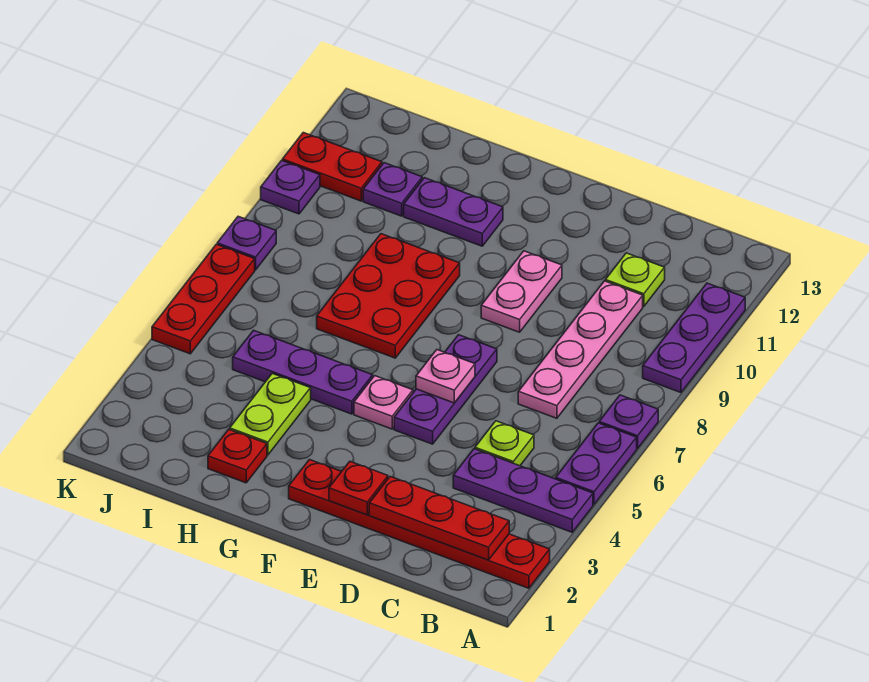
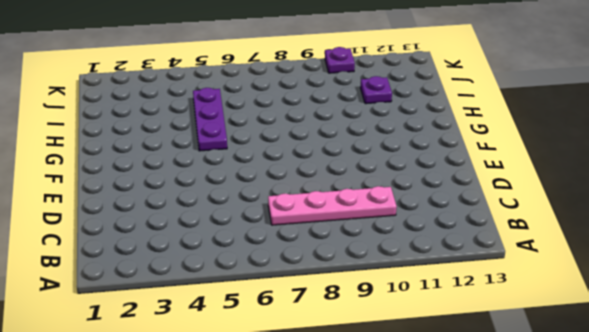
none -> red 1x6 plate [289,460,550,588]
none -> purple 1x3 plate [453,449,593,532]
none -> purple 1x2 plate [556,423,637,504]

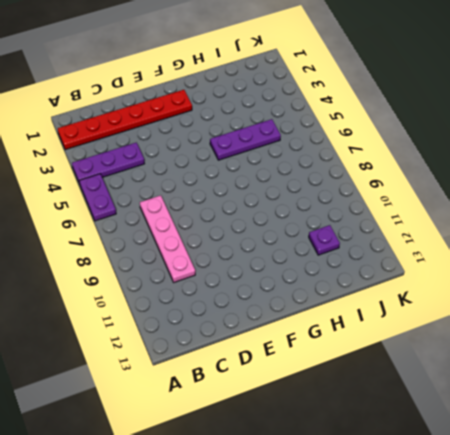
none -> purple 1x1 plate [599,395,658,449]
none -> purple 1x3 plate [643,283,745,393]
none -> lime 1x1 plate [475,421,534,466]

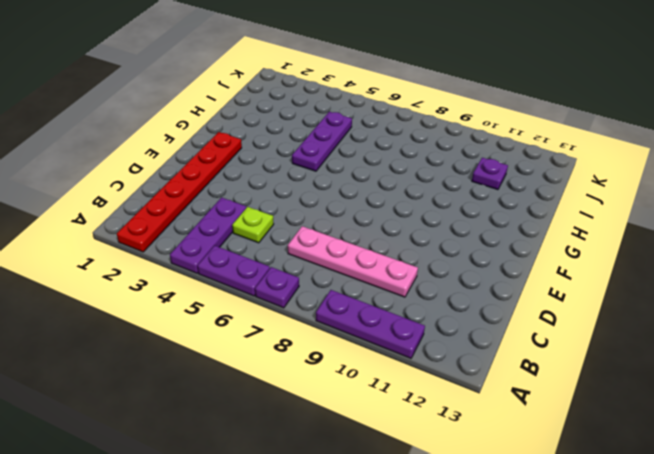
none -> lime 1x1 plate [605,253,665,307]
none -> purple 1x3 plate [394,335,497,444]
none -> pink 1x2 plate [481,251,562,332]

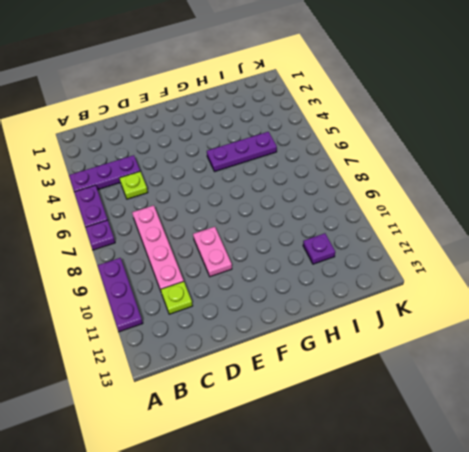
none -> red 1x6 plate [289,460,550,588]
none -> purple 1x3 plate [394,335,497,444]
none -> pink 1x1 plate [354,376,413,429]

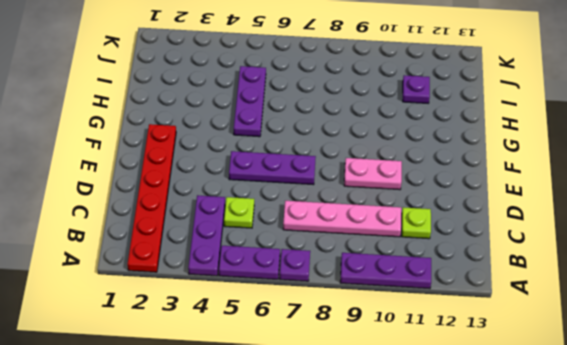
none -> pink 1x1 plate [354,376,413,429]
none -> red 2x3 plate [317,234,460,358]
none -> purple 1x2 plate [404,178,503,246]

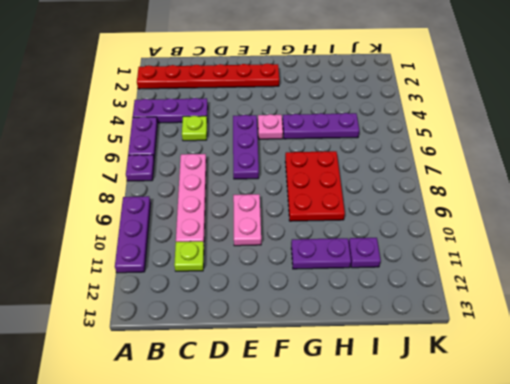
none -> red 1x1 plate [208,429,267,483]
none -> lime 1x2 plate [230,374,311,455]
none -> red 1x2 plate [282,133,382,201]

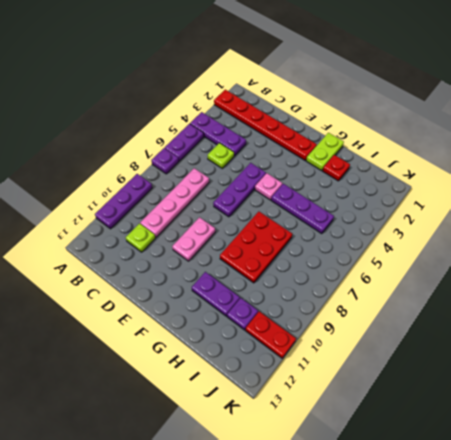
lime 1x2 plate [306,133,344,170] -> lime 1x2 plate moved to [230,374,311,455]
none -> red 1x3 plate [152,244,255,354]
none -> purple 1x1 plate [217,217,276,270]
none -> purple 1x1 plate [261,161,320,214]

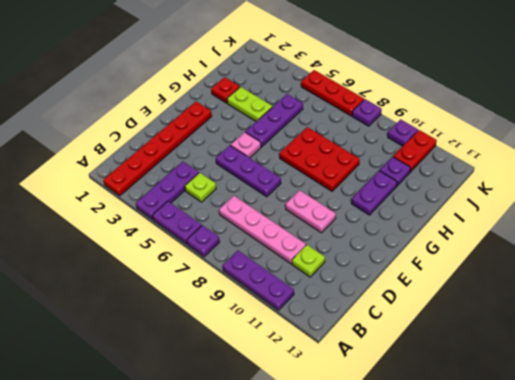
none -> red 1x3 plate [369,476,509,560]
none -> red 1x1 plate [329,462,388,515]
none -> pink 1x1 plate [416,350,475,403]

